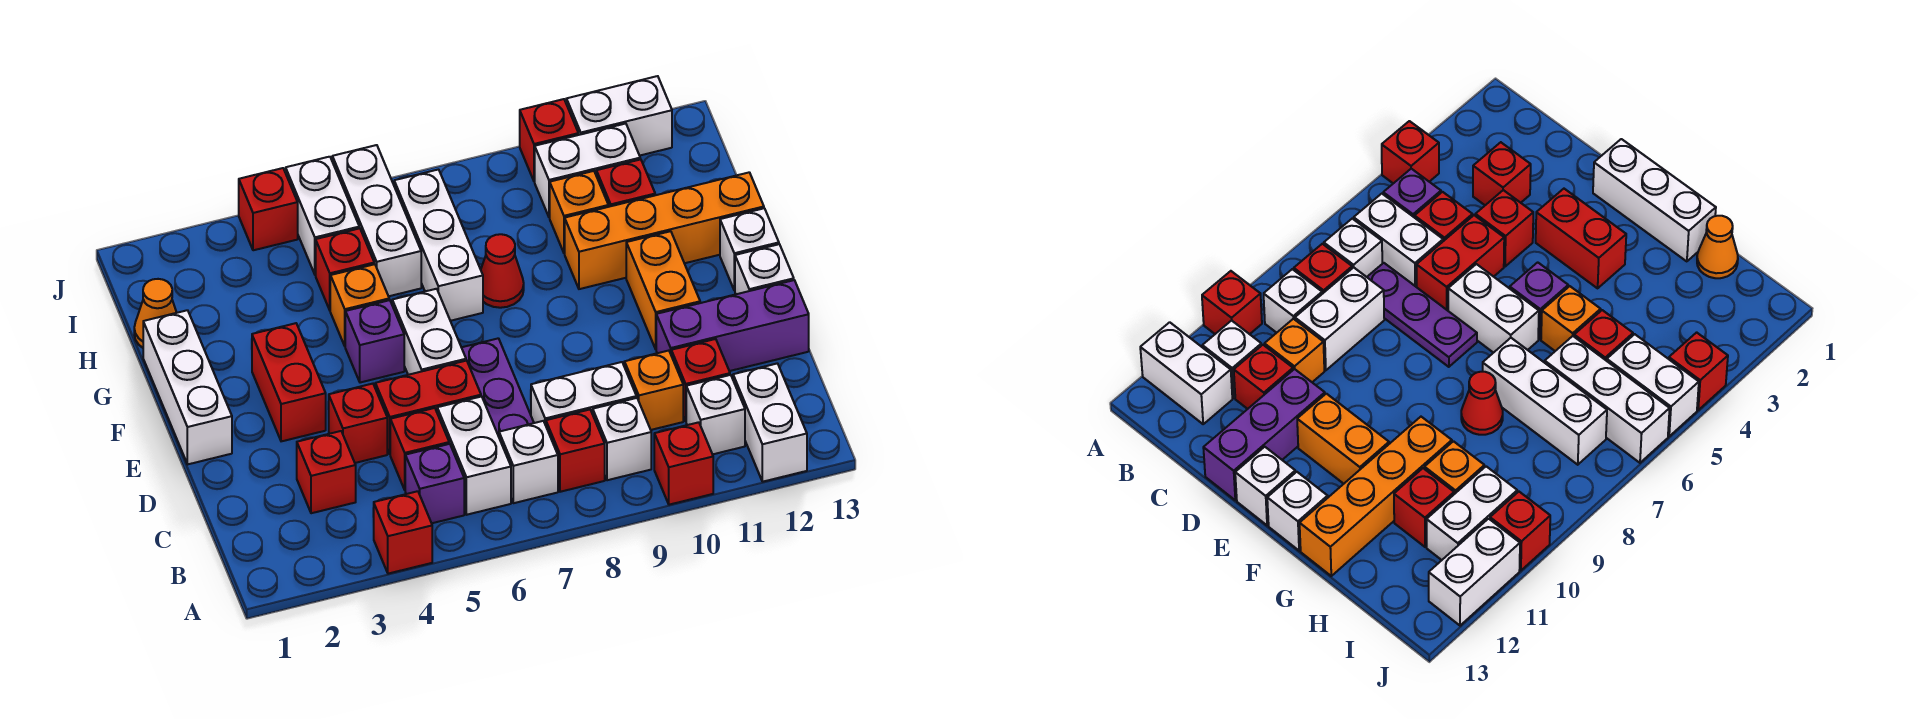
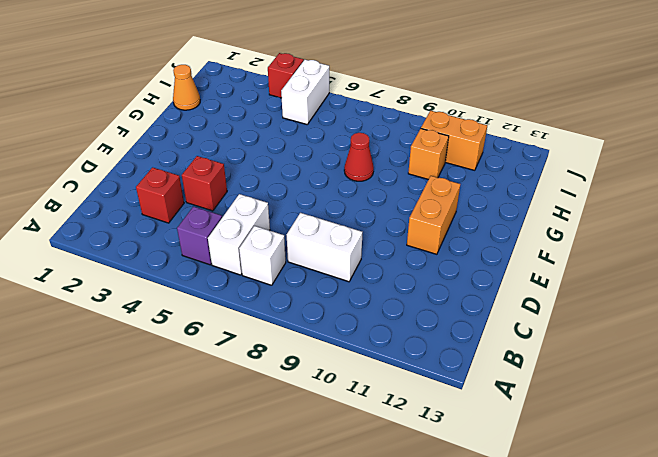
orange 1x2 brick [421,111,487,170] -> white 1x2 brick [535,124,640,217]
none -> red 1x1 brick [373,491,432,574]
none -> red 1x1 brick [654,422,713,505]
none -> white 1x2 brick [733,363,807,482]
none -> red 1x1 brick [546,410,605,492]

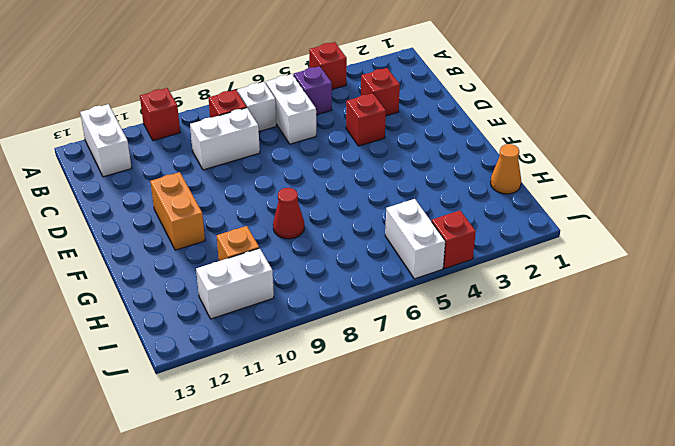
none -> white 1x1 brick [593,398,651,480]
none -> white 1x1 brick [686,375,745,454]
none -> red 1x1 brick [390,408,449,490]
none -> purple 1x3 plate [462,338,534,436]

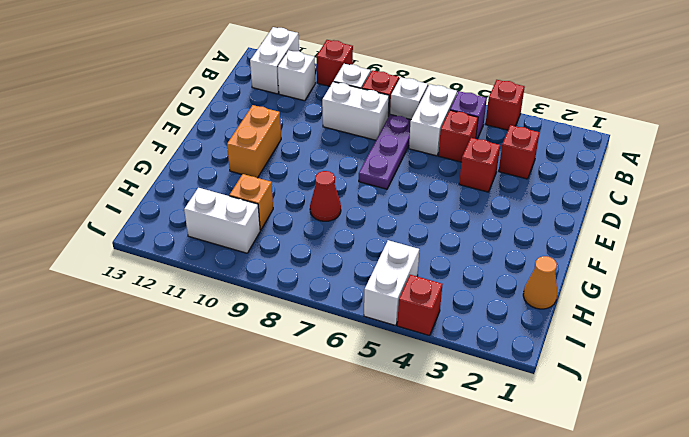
none -> orange 1x1 brick [624,351,683,430]
none -> red 1x1 brick [671,339,730,421]
none -> red 1x2 brick [375,361,481,454]
none -> purple 1x3 brick [656,280,809,371]

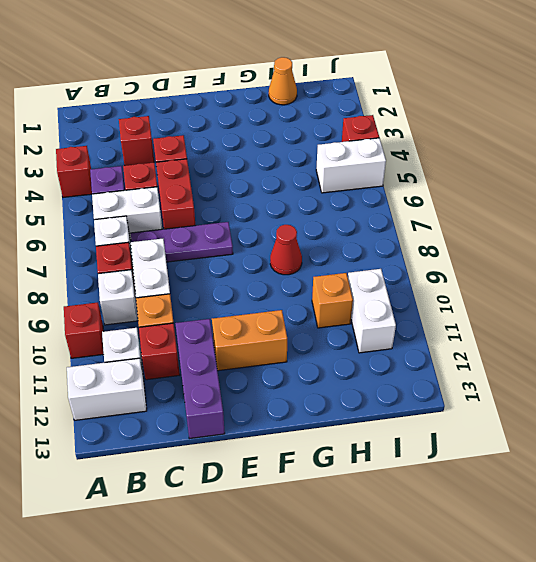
none -> white 1x3 brick [143,310,232,464]
none -> red 1x2 brick [252,323,326,441]
none -> white 1x2 brick [392,289,466,375]
none -> white 1x1 brick [735,244,794,294]

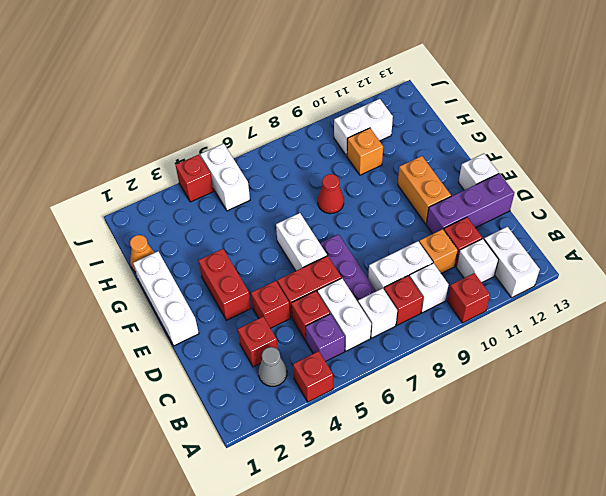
grey 1x1 cone [258,347,287,386] -> none
none -> purple 1x1 brick [345,300,404,383]
none -> white 1x1 brick [720,208,779,291]
none -> orange 1x1 brick [330,264,389,346]
none -> white 1x3 brick [394,170,483,321]

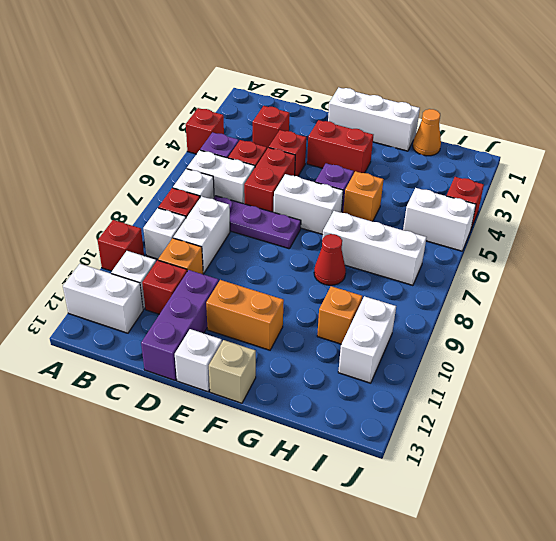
tan 1x1 brick [209,340,256,403] -> white 1x1 brick [720,208,779,291]
none -> orange 1x4 brick [565,172,764,289]
none -> red 1x1 brick [316,228,374,310]
none -> white 1x3 brick [332,145,421,296]
none -> red 1x1 brick [596,159,655,207]

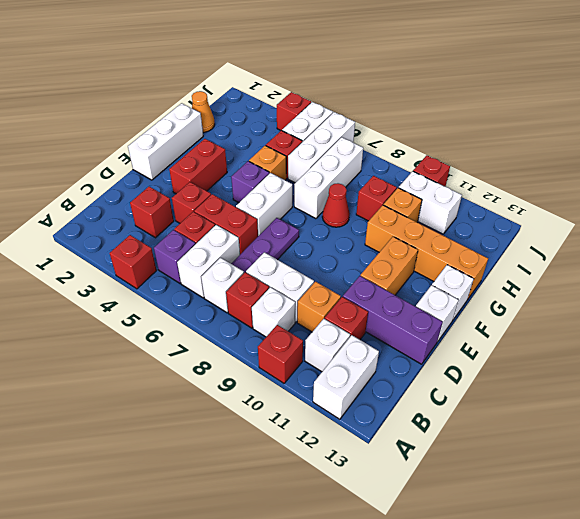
red 1x1 brick [356,176,397,221] -> red 1x1 brick moved to [596,159,655,207]
none -> white 1x2 brick [566,76,672,156]

